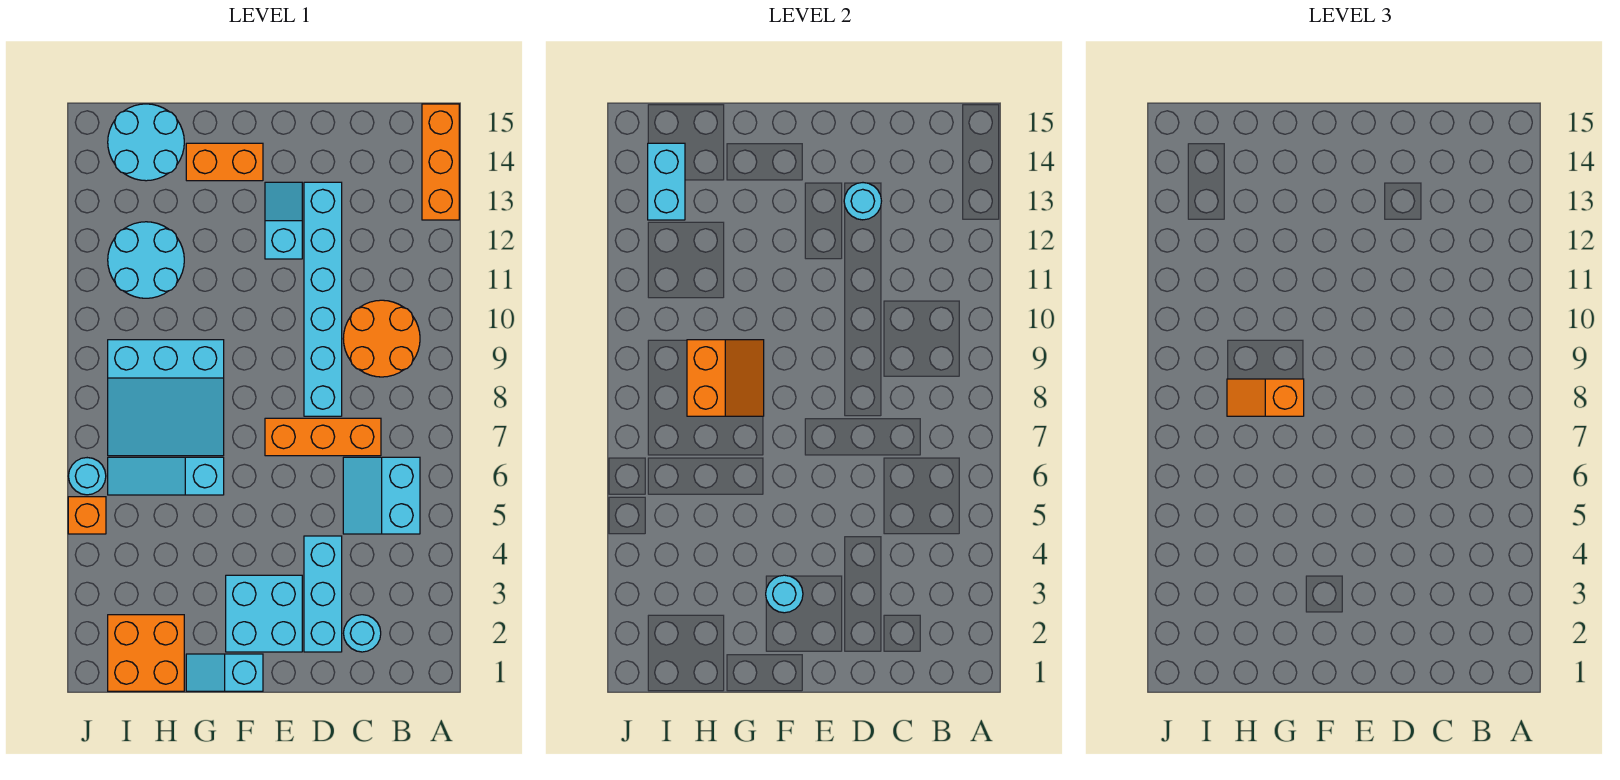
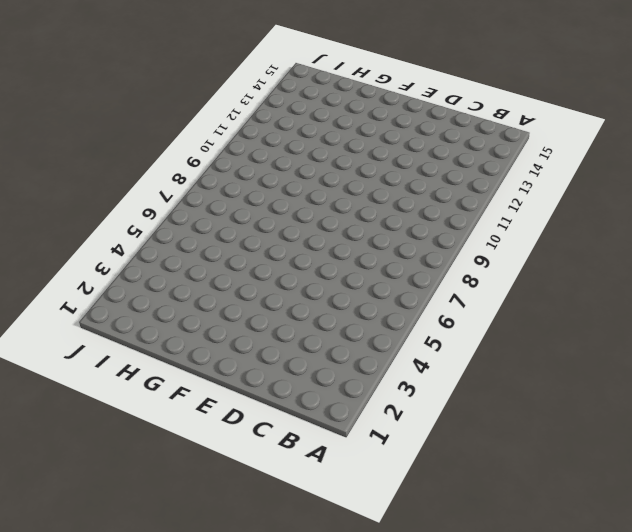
none -> orange 1x3 brick [422,104,459,220]
none -> cyan 2x2 slope [343,457,420,534]
none -> orange 2x2 round brick [343,300,420,377]

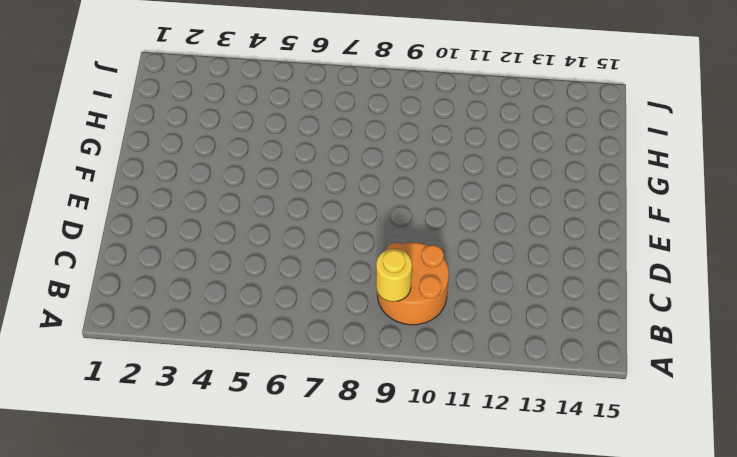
yellow 1x1 round brick [376,249,412,302] -> none
none -> orange 1x3 brick [422,104,459,220]
none -> cyan 2x2 slope [343,457,420,534]
none -> cyan 1x1 round brick [343,615,381,652]

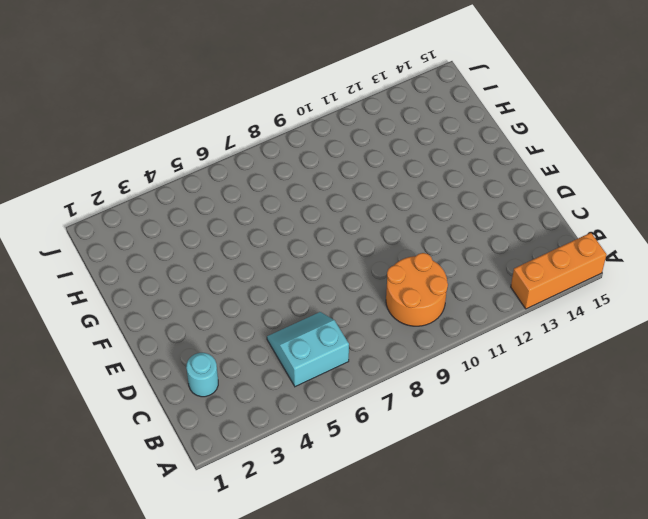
none -> orange 1x3 brick [265,418,381,456]
none -> cyan 1x3 brick [304,536,342,652]
none -> cyan 1x6 brick [304,182,342,416]

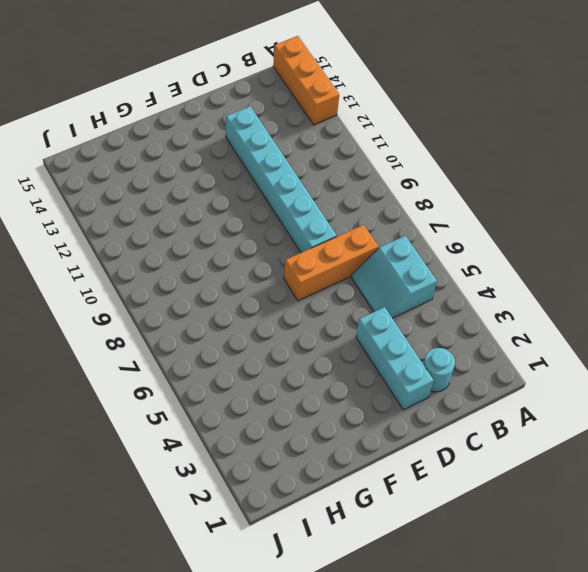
none -> orange 2x2 round brick [343,300,420,377]
none -> cyan 2x2 brick [226,575,302,652]
none -> cyan 1x2 slope [265,182,302,259]

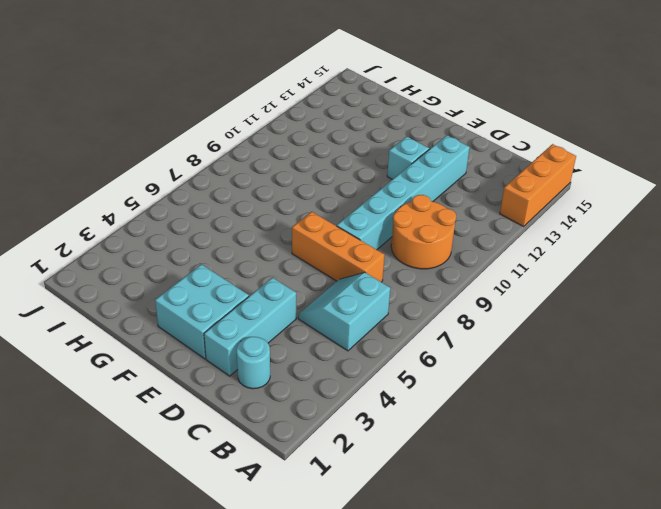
none -> cyan 1x2 slope [186,654,263,691]
none -> orange 1x2 brick [186,143,263,181]
none -> cyan 1x3 slope [108,457,224,495]

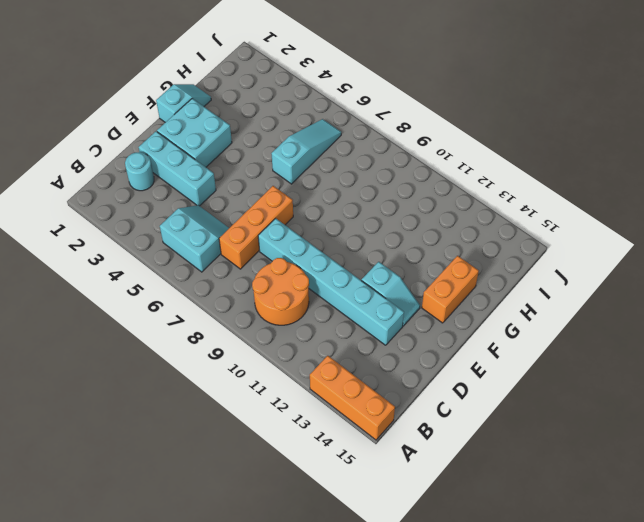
none -> cyan 3x3 slope [108,340,224,456]
none -> orange 2x2 brick [108,615,184,691]
none -> cyan 2x2 round brick [108,222,184,298]

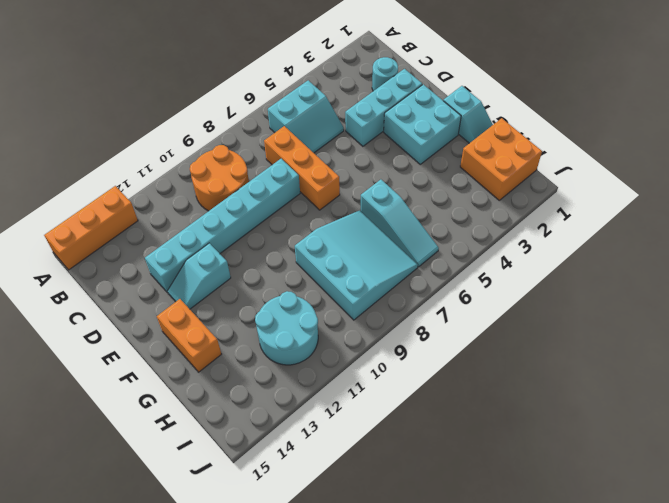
none -> cyan 2x2 round brick [108,104,184,181]
none -> orange 1x1 brick [68,497,106,534]
none -> cyan 1x1 round brick [68,458,106,495]

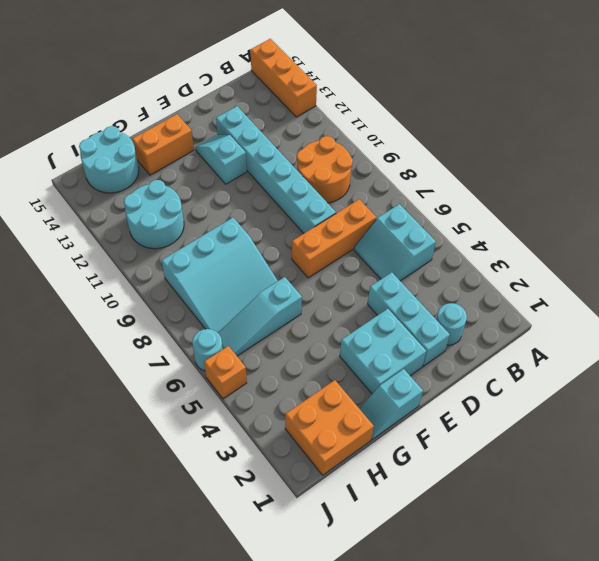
none -> cyan 1x1 round brick [844,183,881,220]
none -> cyan 1x1 round brick [766,575,803,613]
none -> orange 2x2 slope [687,340,764,416]

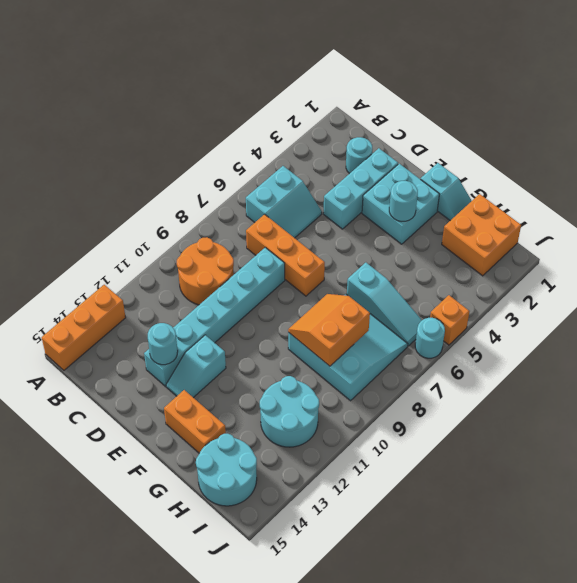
none -> cyan 1x2 brick [648,143,685,220]
none -> orange 1x2 slope [1227,379,1304,416]

